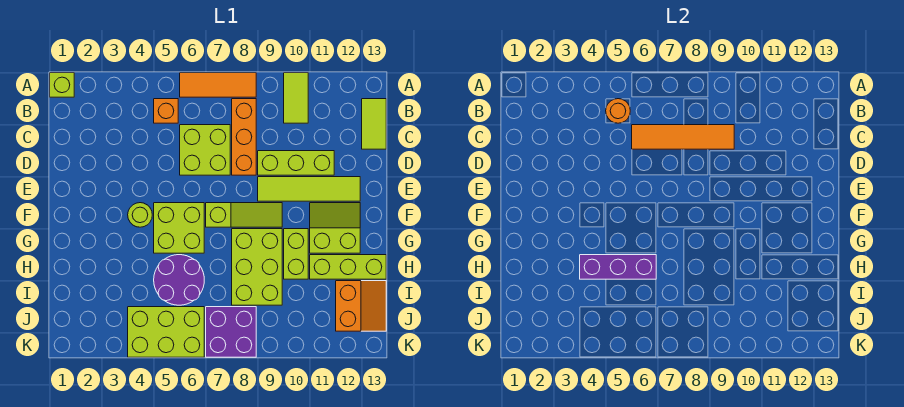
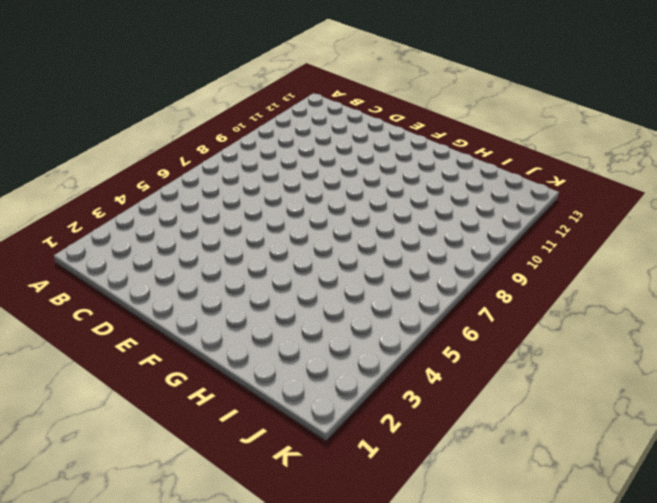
none -> lime 1x1 brick [50,73,74,97]
none -> orange 1x3 tile [180,73,256,97]
none -> lime 1x2 tile [284,73,308,123]

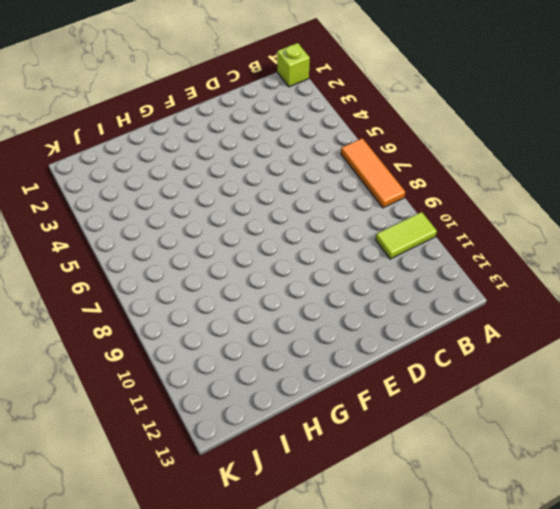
none -> orange 1x1 brick [154,99,178,123]
none -> orange 1x3 brick [232,99,256,175]
none -> lime 1x2 tile [362,99,386,149]

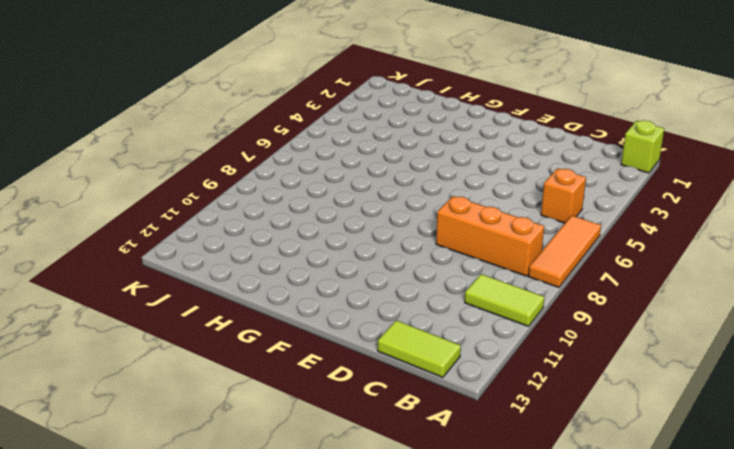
none -> lime 2x2 brick [180,125,230,175]
none -> lime 1x3 brick [258,151,334,175]
none -> lime 1x4 tile [258,177,360,201]

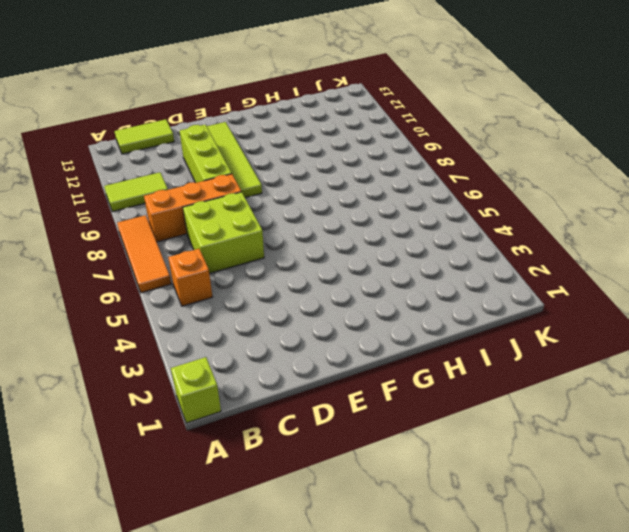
none -> lime 1x1 round brick [128,203,152,227]
none -> lime 2x2 brick [154,203,204,253]
none -> lime 1x3 slope [206,203,282,227]

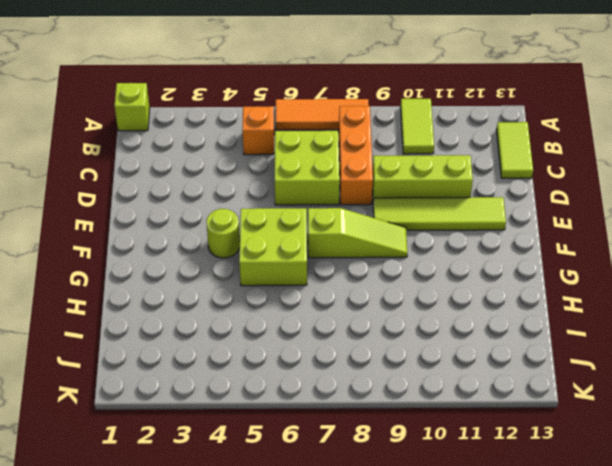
none -> lime 2x2 slope [310,203,360,253]
none -> lime 2x3 brick [232,229,282,305]
none -> lime 1x2 brick [284,229,308,279]

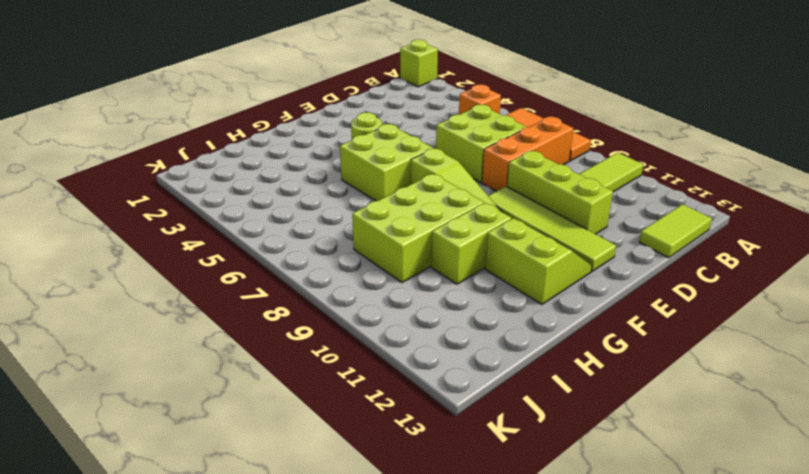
none -> purple 2x2 round brick [154,255,204,305]
none -> lime 1x3 brick [310,255,386,279]
none -> orange 2x2 slope [336,281,386,331]

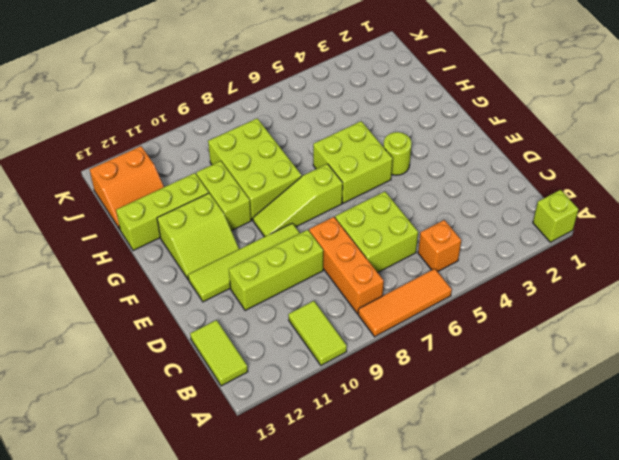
orange 2x2 slope [90,146,164,229] -> orange 2x2 slope turned to [336,281,386,331]
none -> purple 2x2 round brick [154,255,204,305]
none -> lime 2x3 brick [128,307,204,357]
none -> purple 2x2 brick [206,307,256,357]

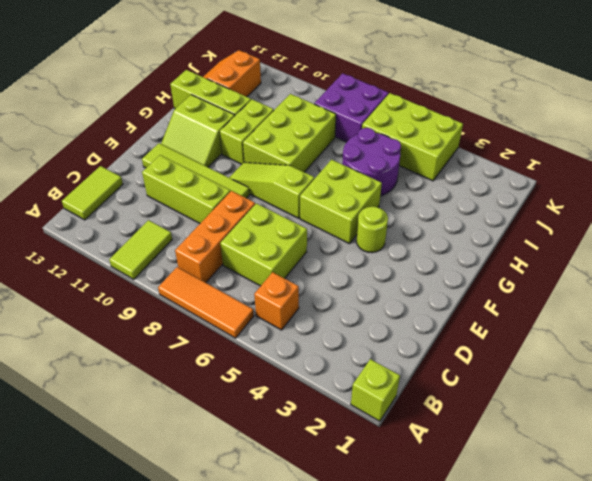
none -> orange 1x1 round brick [606,99,630,123]
none -> orange 1x4 tile [632,125,734,149]
none -> purple 1x3 brick [580,255,656,279]

